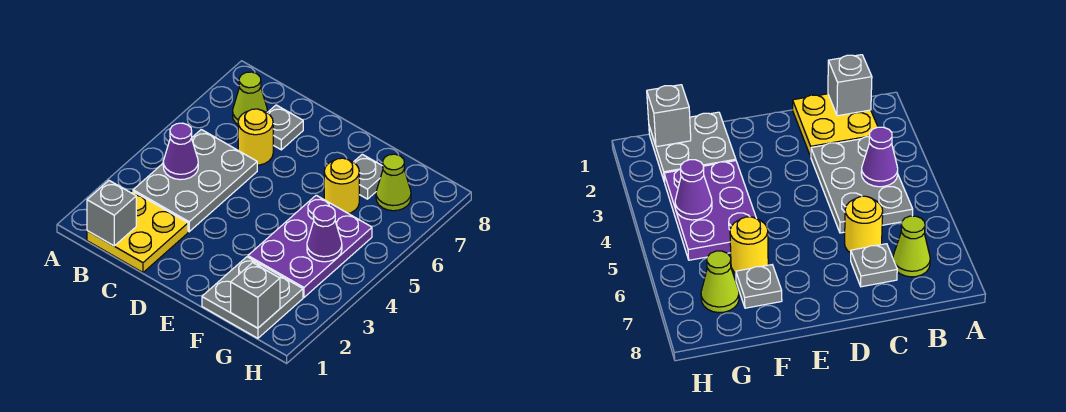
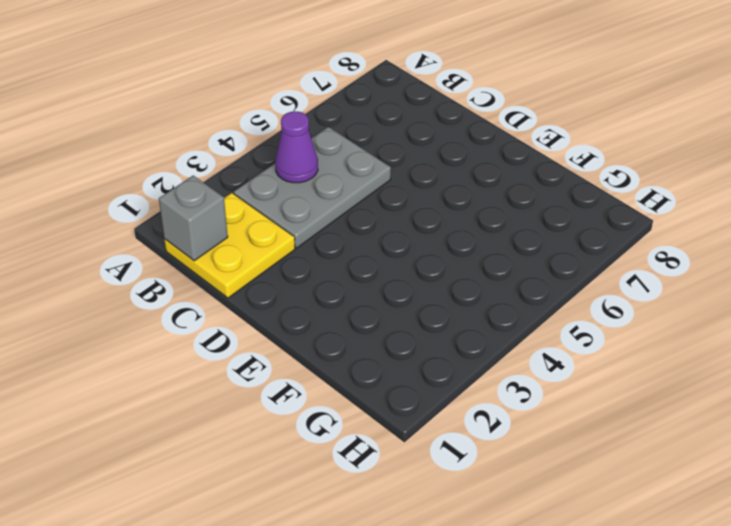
none -> lime 1x1 cone [233,72,268,125]
none -> yellow 1x1 round brick [238,109,273,165]
none -> grey 1x1 plate [267,105,303,150]

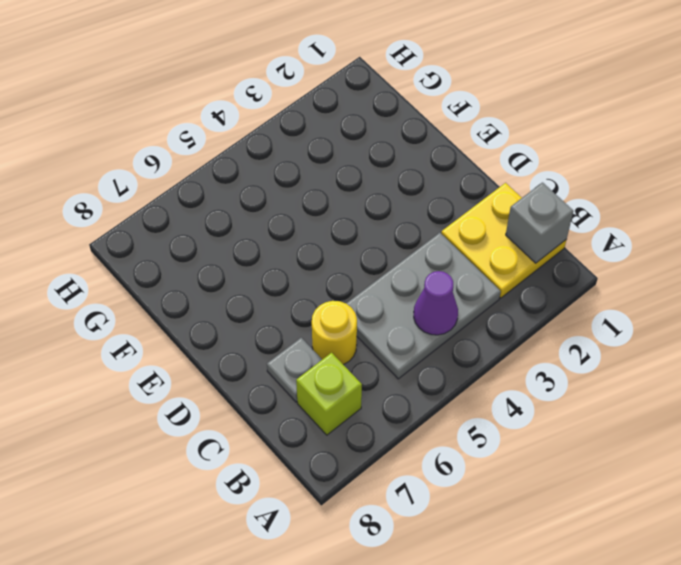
lime 1x1 brick [296,353,362,435] -> lime 1x1 cone [233,72,268,125]
none -> grey 2x2 plate [202,257,303,338]
none -> purple 2x3 plate [248,195,372,297]
none -> yellow 1x1 round brick [324,158,359,214]

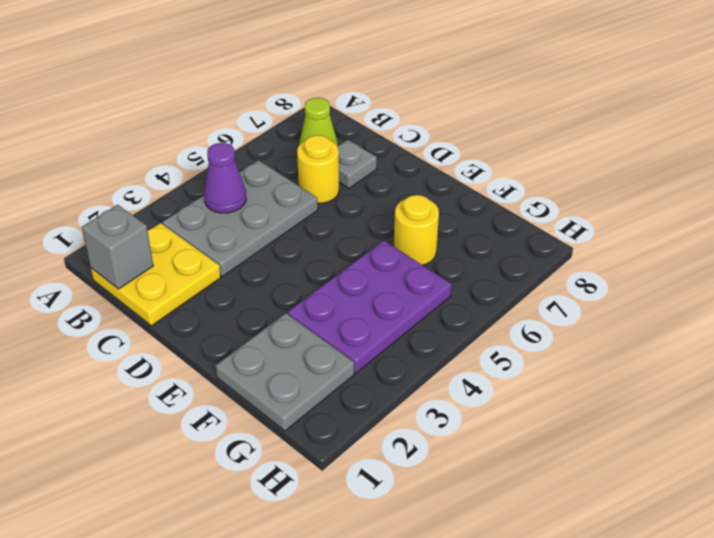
none -> grey 1x1 plate [354,154,383,199]
none -> lime 1x1 cone [376,154,411,211]
none -> grey 1x1 brick [231,263,280,328]

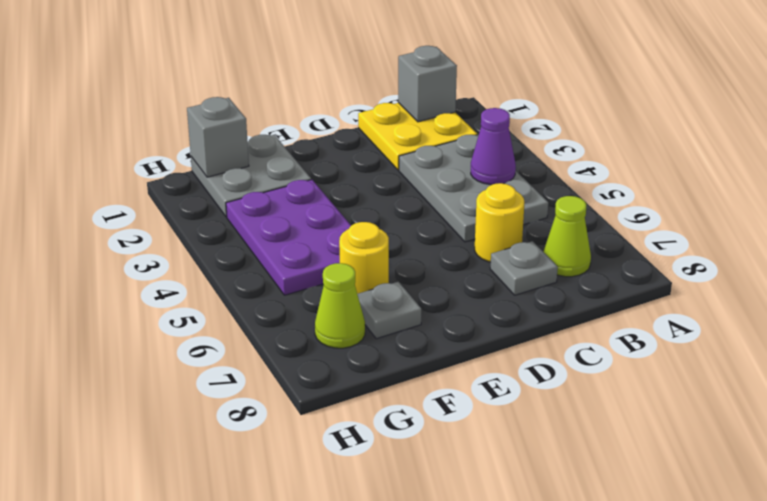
none -> purple 1x1 cone [307,205,342,262]

